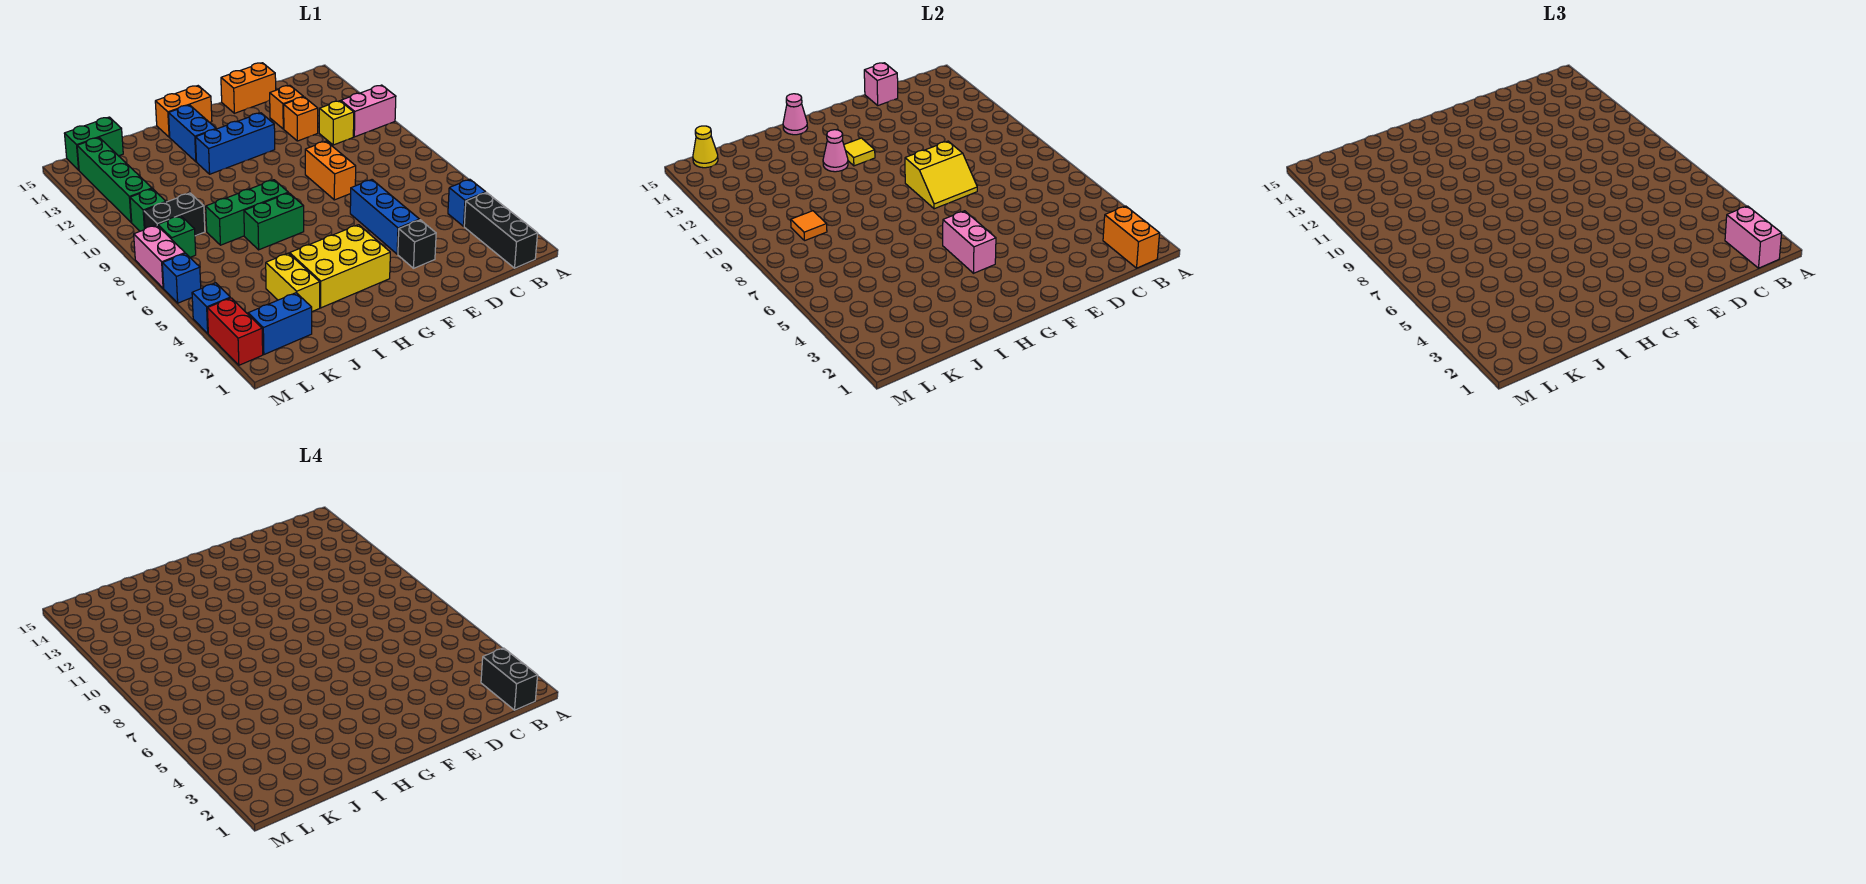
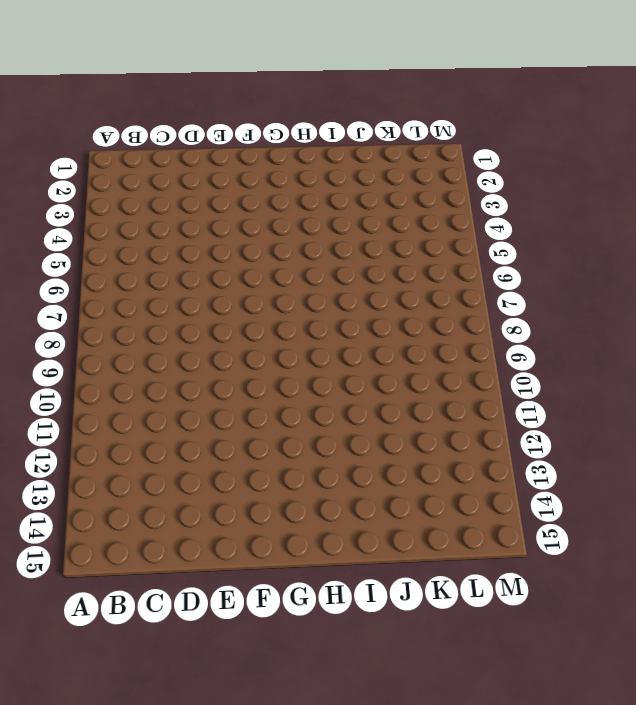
none -> pink 1x2 brick [341,85,396,137]
none -> black 1x3 brick [464,193,538,268]
none -> blue 1x1 brick [448,179,486,226]
none -> yellow 1x1 brick [319,101,354,145]

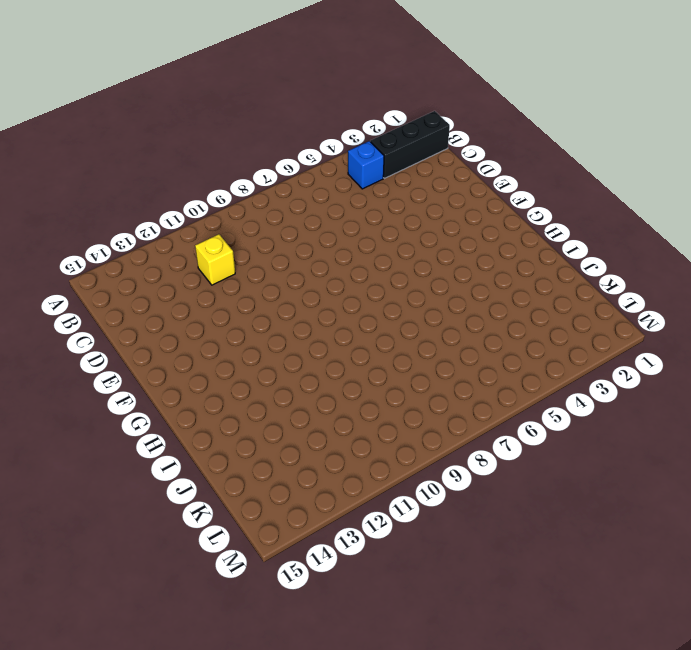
none -> pink 1x2 brick [341,85,396,137]
none -> orange 1x1 brick [284,97,318,141]
none -> orange 1x1 brick [270,85,303,129]
none -> orange 1x2 brick [221,63,276,113]

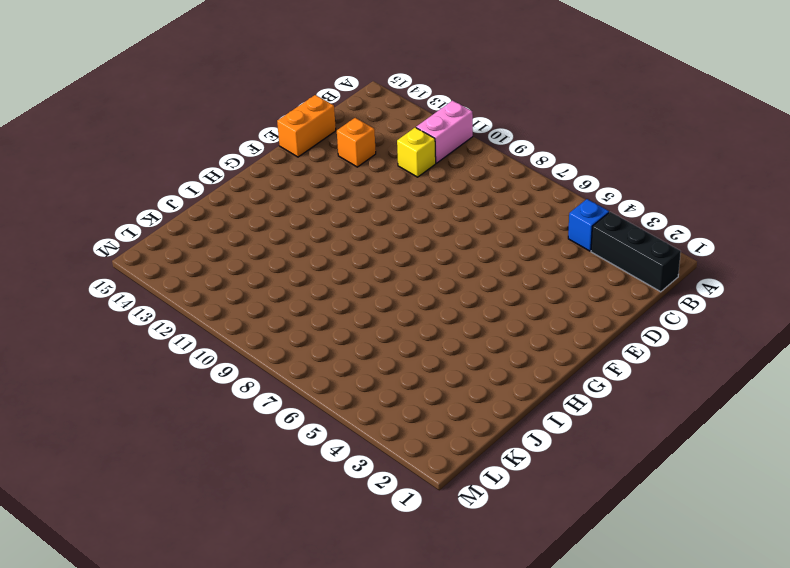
none -> orange 1x1 brick [284,97,318,141]
none -> black 1x1 brick [398,220,436,268]
none -> blue 1x3 brick [350,180,419,254]
none -> orange 1x2 brick [305,141,356,200]

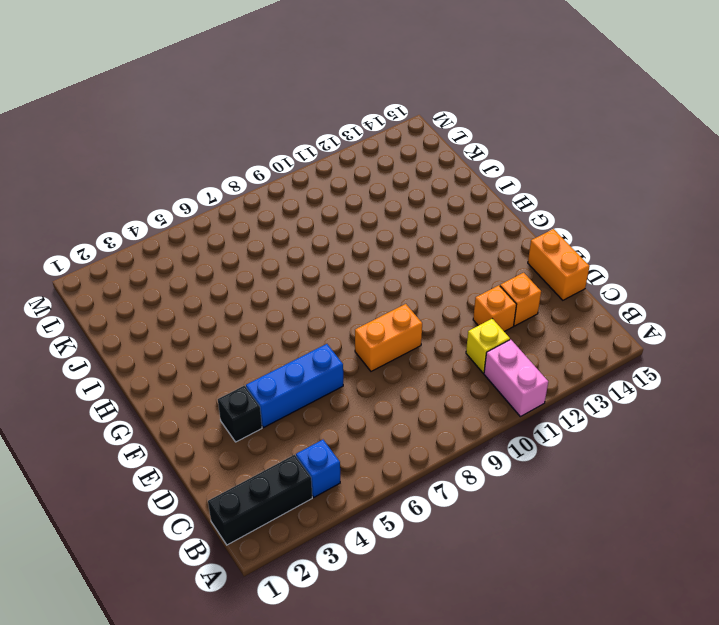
none -> blue 1x3 brick [196,113,275,174]
none -> yellow 2x3 brick [290,225,390,308]
none -> orange 1x2 brick [155,86,212,137]
none -> green 1x2 brick [244,193,304,250]

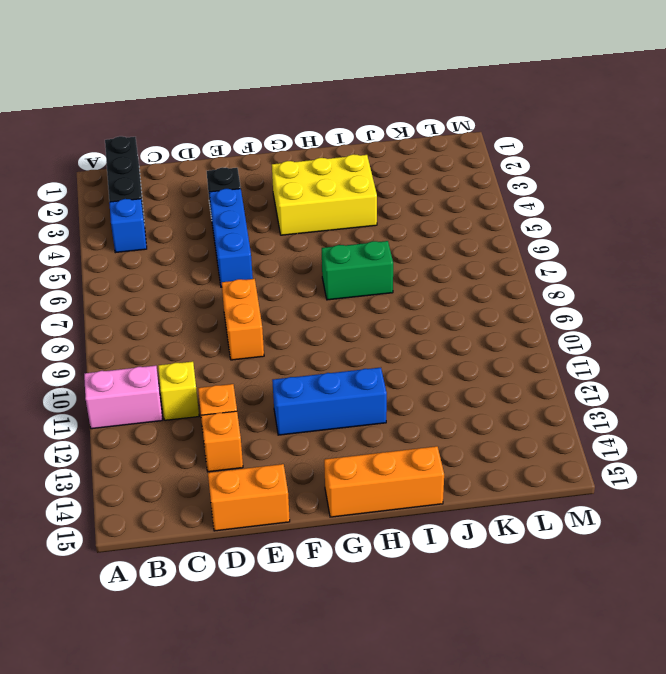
orange 1x3 brick [324,446,444,517] -> orange 1x2 brick [155,86,212,137]
none -> green 1x3 brick [206,180,288,245]
none -> blue 1x2 brick [169,105,216,162]
none -> yellow 1x2 brick [266,253,320,312]
none -> blue 1x2 brick [248,293,312,354]

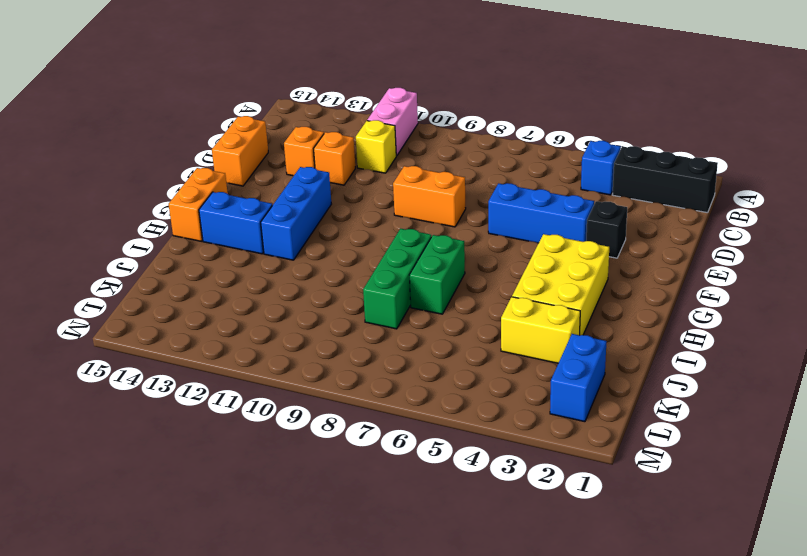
none -> black 1x2 brick [144,193,205,236]
none -> green 1x2 brick [64,117,123,170]
none -> green 1x1 brick [158,216,196,257]
none -> green 1x1 brick [130,189,166,231]

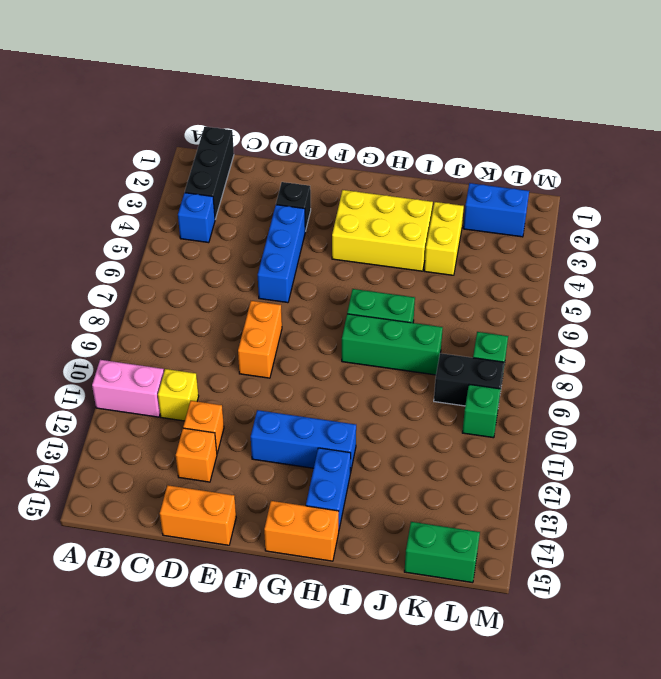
none -> green 1x4 brick [77,138,152,223]
none -> red 1x2 brick [207,298,263,365]
none -> blue 1x1 brick [192,283,230,333]
none -> blue 1x1 brick [162,253,201,303]

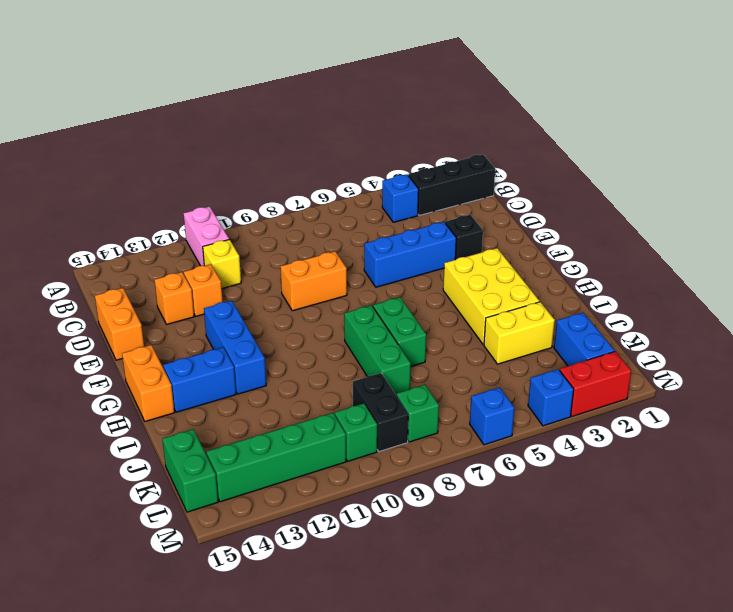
none -> pink 1x2 brick [134,225,185,288]
none -> orange 1x2 brick [1103,206,1160,268]
none -> pink 1x1 brick [864,63,898,105]
none -> yellow 2x2 slope [905,141,977,209]

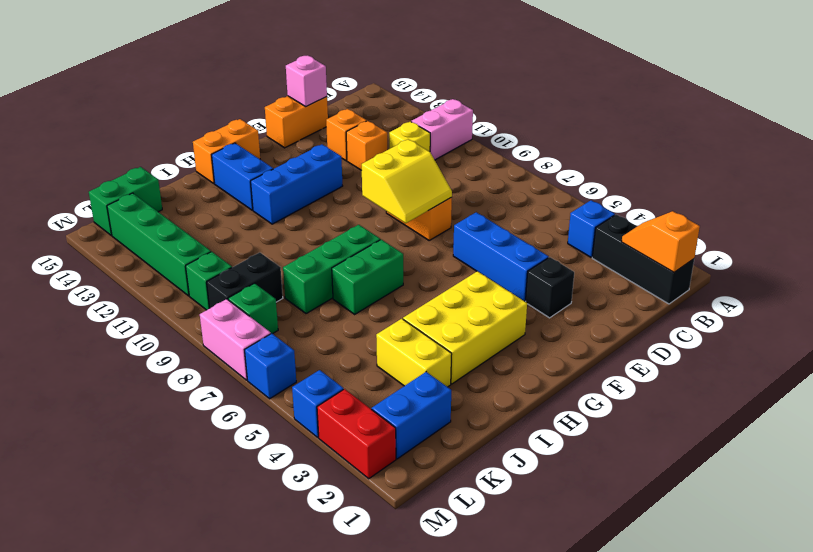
orange 1x2 slope [622,211,700,272] -> orange 1x2 brick [1103,206,1160,268]
none -> pink 1x2 brick [943,211,996,273]
none -> yellow 1x1 tile [844,138,875,166]
none -> pink 1x1 cone [823,130,848,172]
none -> pink 1x1 cone [783,94,808,135]

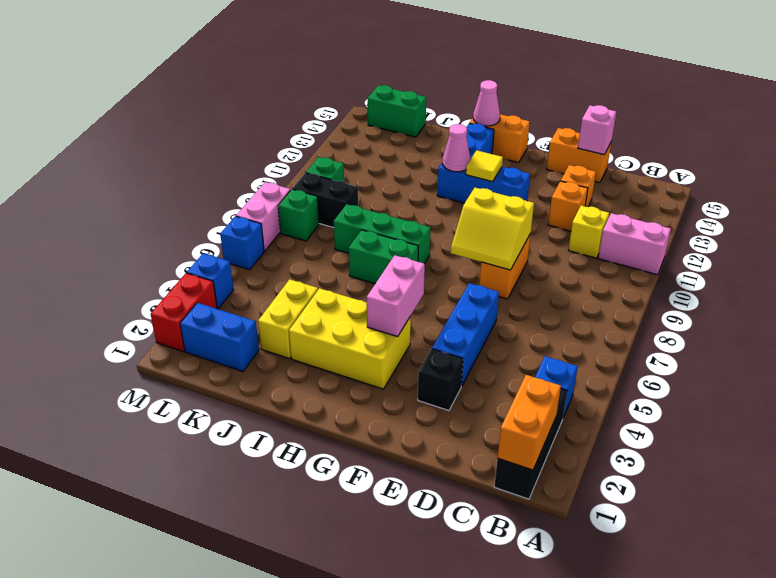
none -> green 1x4 brick [77,138,152,223]
none -> orange 1x1 tile [791,211,827,240]
none -> yellow 1x1 cone [693,126,718,168]
none -> pink 1x2 brick [1725,206,1782,268]

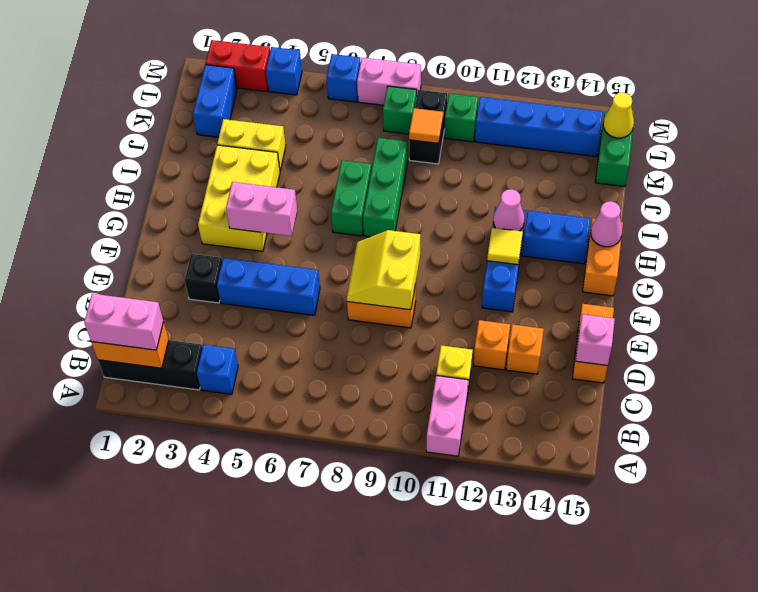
blue 1x4 brick [475,97,603,157] -> green 1x4 brick [77,138,152,223]
none -> black 1x2 brick [481,648,538,710]

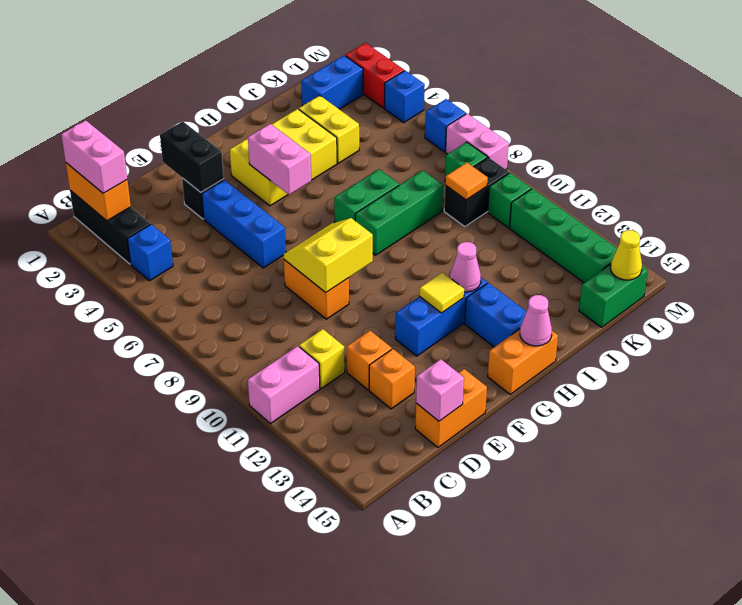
black 1x2 brick [160,122,224,192] -> black 1x2 brick moved to [481,648,538,710]

